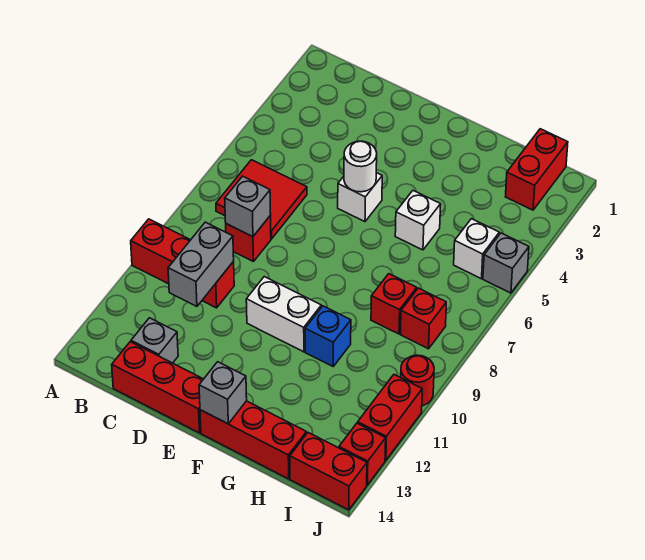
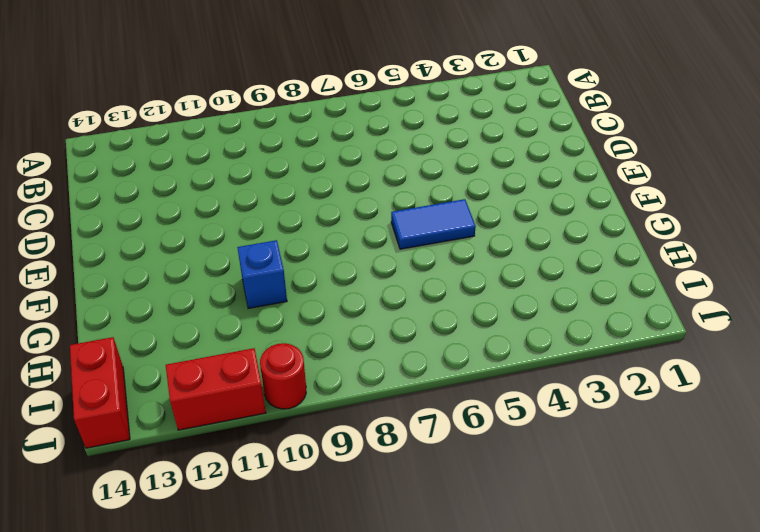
blue 1x2 tile [391,199,476,249] -> none
none -> red 1x3 brick [131,219,234,308]
none -> red 2x2 tile [216,160,307,239]
none -> red 1x1 brick [226,216,271,262]

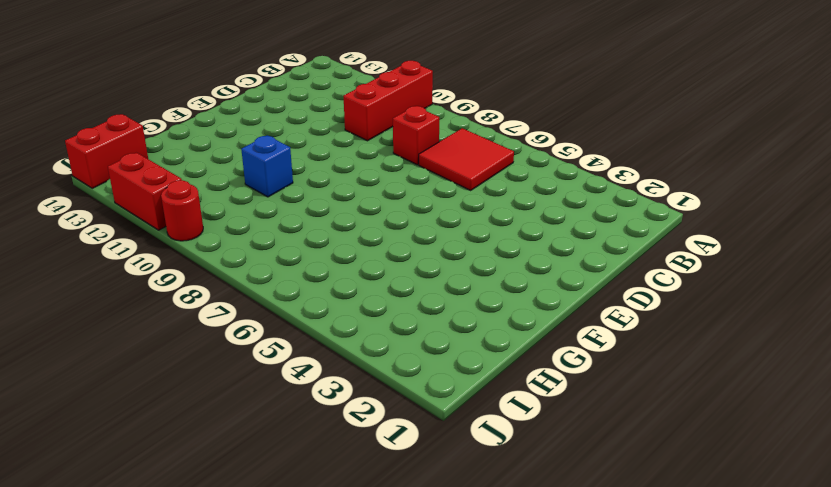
none -> grey 1x1 brick [131,318,178,363]
none -> red 1x3 brick [112,342,203,433]
none -> white 1x1 brick [338,173,382,222]

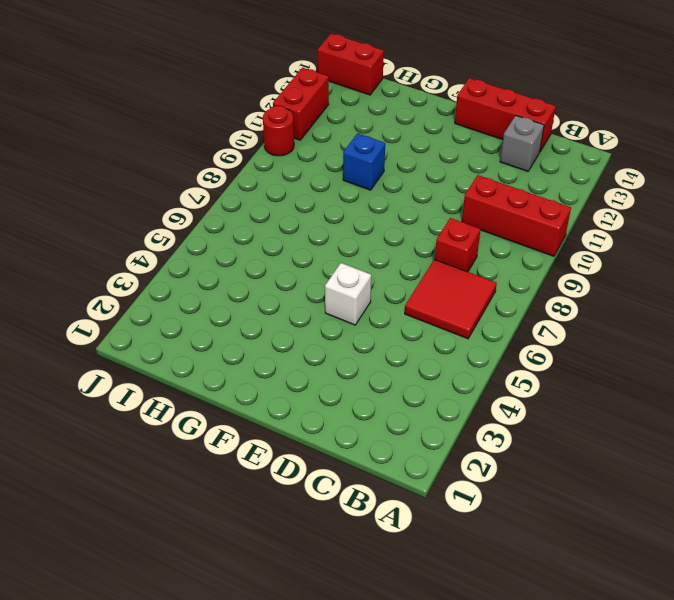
none -> white 1x2 brick [246,277,321,352]
none -> red 1x3 brick [200,401,306,479]
none -> white 1x1 brick [395,191,441,250]

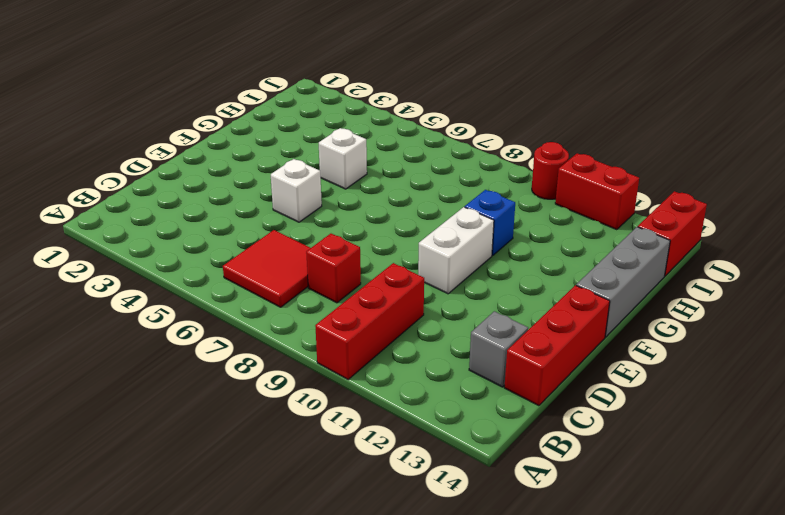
grey 1x3 brick [576,227,670,337] -> red 1x3 brick [200,401,306,479]
none -> red 1x1 brick [371,274,417,334]
none -> red 1x2 brick [505,129,568,210]
none -> white 1x1 brick [454,219,499,279]

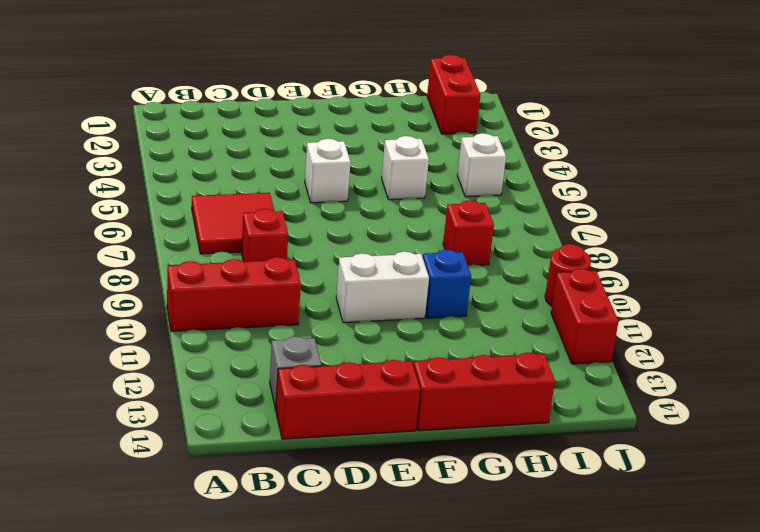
none -> red 1x1 brick [400,288,446,349]
none -> red 1x2 brick [290,433,367,510]
none -> grey 1x1 brick [483,233,529,293]

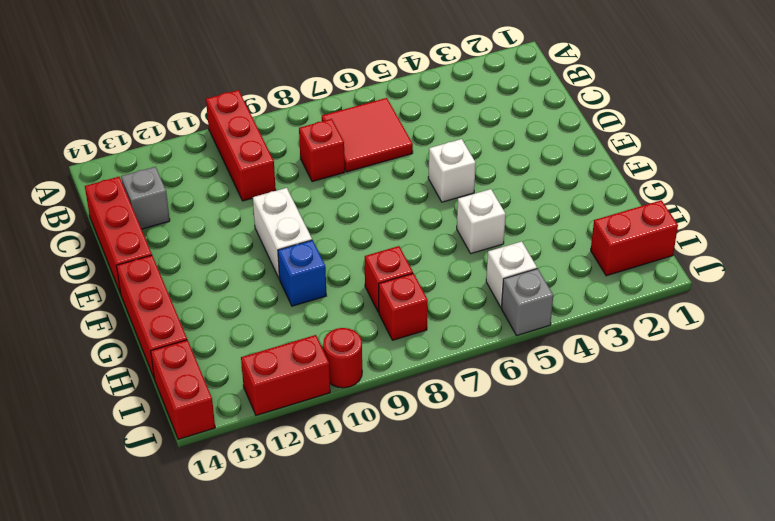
none -> red 1x1 brick [339,423,386,485]
none -> grey 1x1 brick [225,176,271,237]
none -> grey 1x2 brick [168,222,234,306]

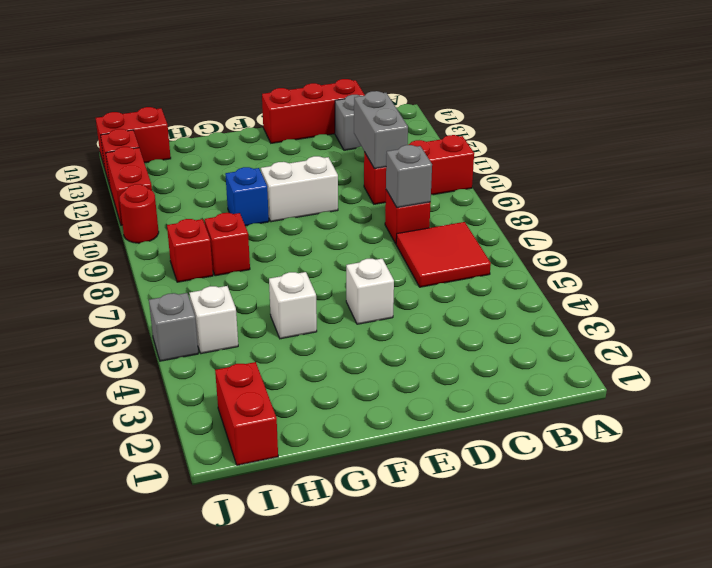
none -> red 1x3 brick [200,401,306,479]
none -> white 1x1 round brick [344,141,377,192]
none -> grey 1x1 brick [199,362,247,424]

